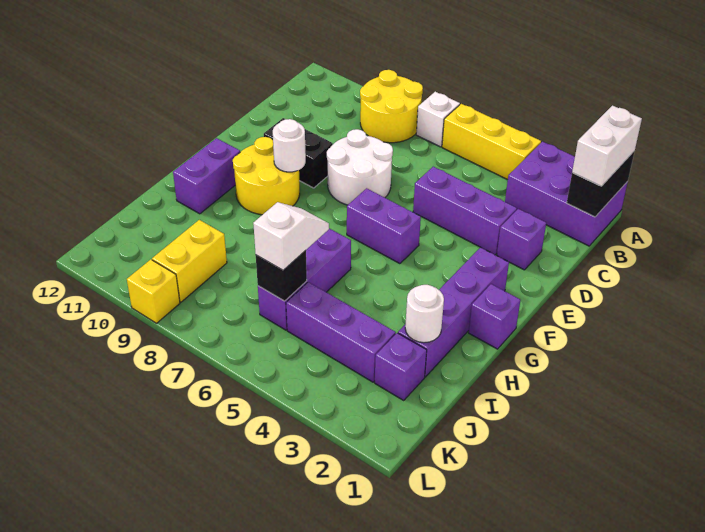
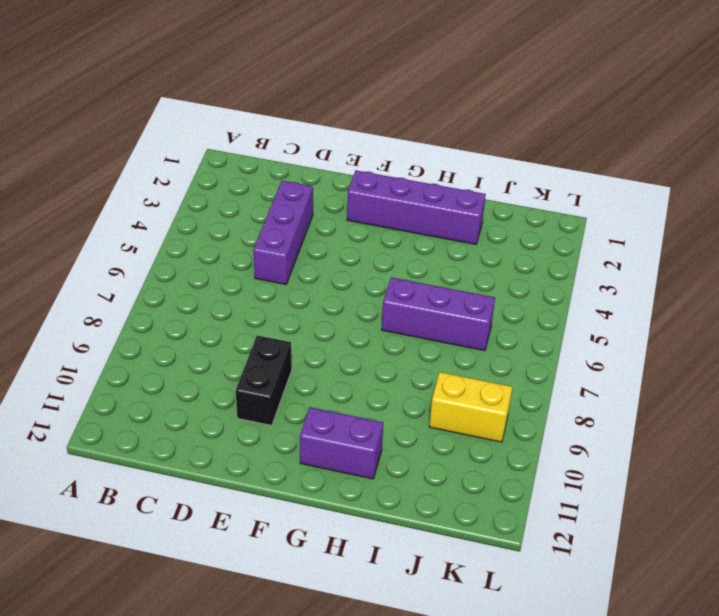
none -> purple 2x3 brick [505,142,628,246]
none -> yellow 1x3 brick [442,104,541,180]
none -> white 1x1 brick [416,92,460,147]

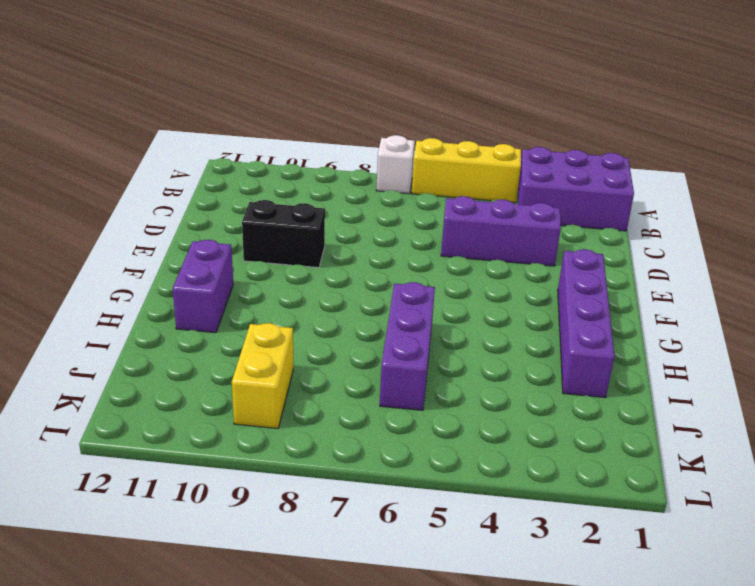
none -> yellow 2x2 round brick [360,70,423,143]
none -> purple 1x1 brick [497,209,546,270]
none -> white 2x2 round brick [327,129,393,205]

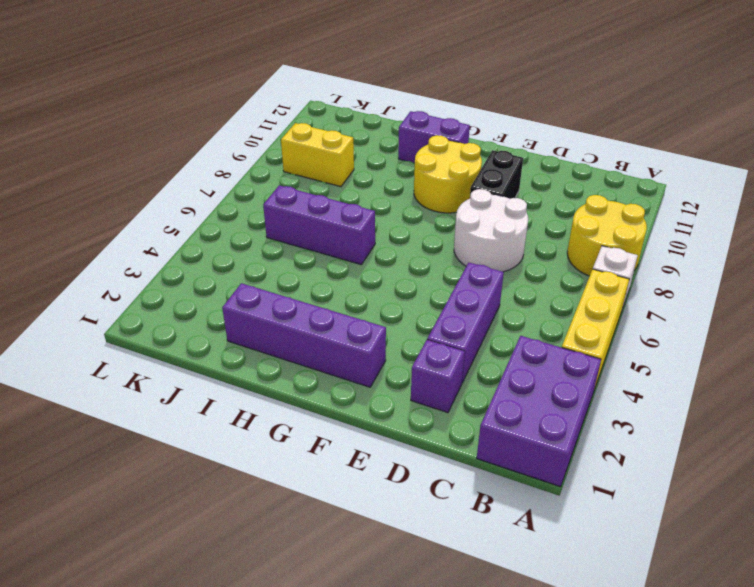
none -> purple 1x2 brick [347,188,421,264]
none -> purple 1x1 brick [469,284,521,349]
none -> purple 1x1 brick [375,333,427,400]

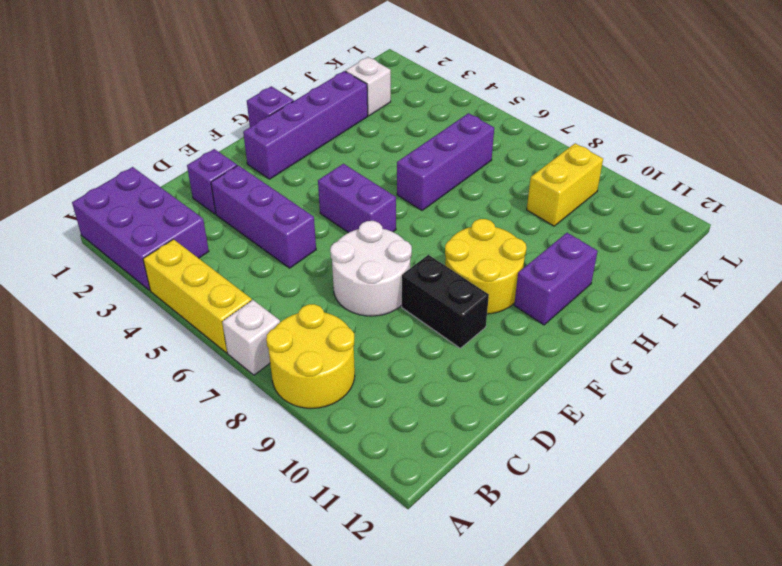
white 1x1 brick [345,57,391,116] -> purple 1x1 brick [375,333,427,400]
none -> purple 1x3 brick [286,282,396,382]
none -> yellow 1x1 brick [127,259,180,323]
none -> black 1x2 brick [567,151,635,217]

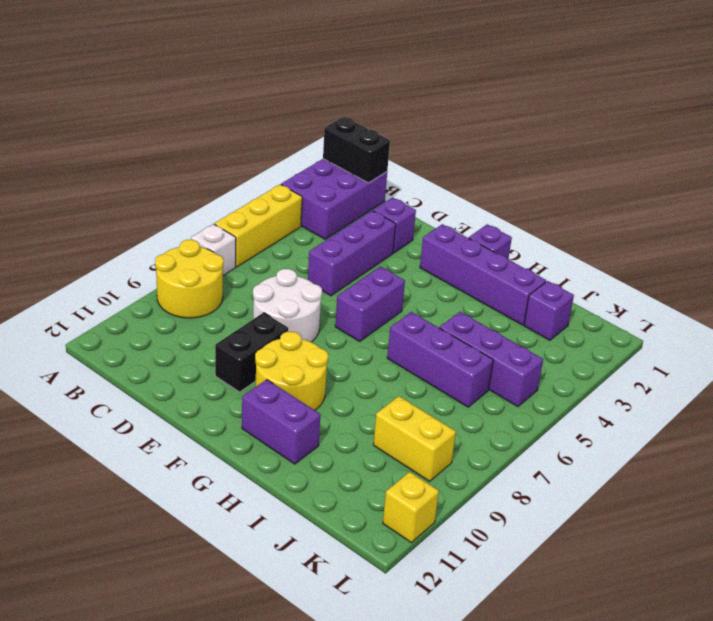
purple 1x3 brick [439,312,543,407] -> purple 1x3 brick turned to [286,282,396,382]
yellow 1x1 brick [383,472,439,543] -> yellow 1x1 brick moved to [127,259,180,323]
none -> white 1x1 round brick [273,119,306,172]
none -> white 1x1 round brick [405,285,444,343]
none -> black 1x1 brick [256,250,307,301]

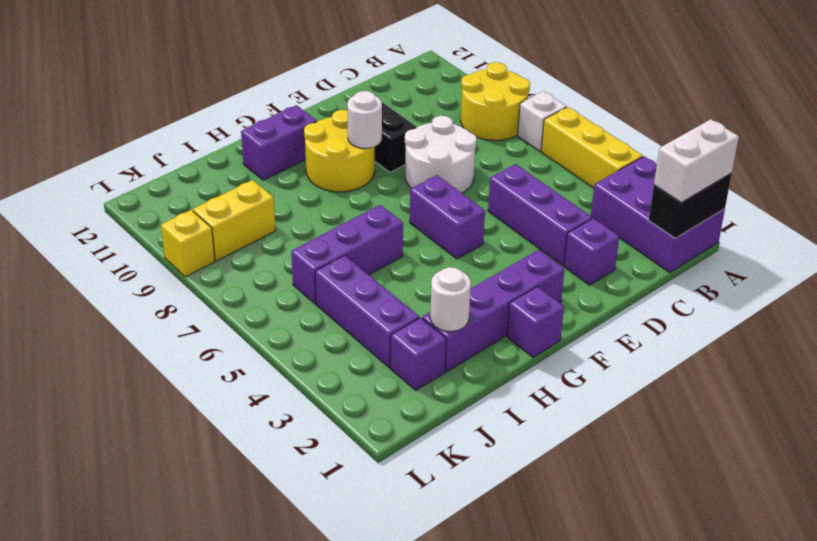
none -> black 1x1 brick [256,250,307,301]
none -> white 1x2 slope [253,202,329,270]

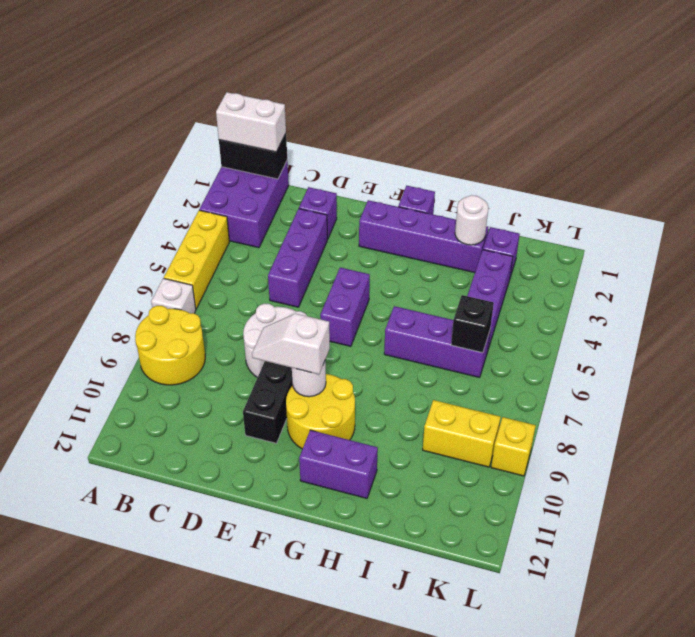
white 1x2 slope [252,313,330,374] -> white 1x2 slope moved to [253,202,329,270]

